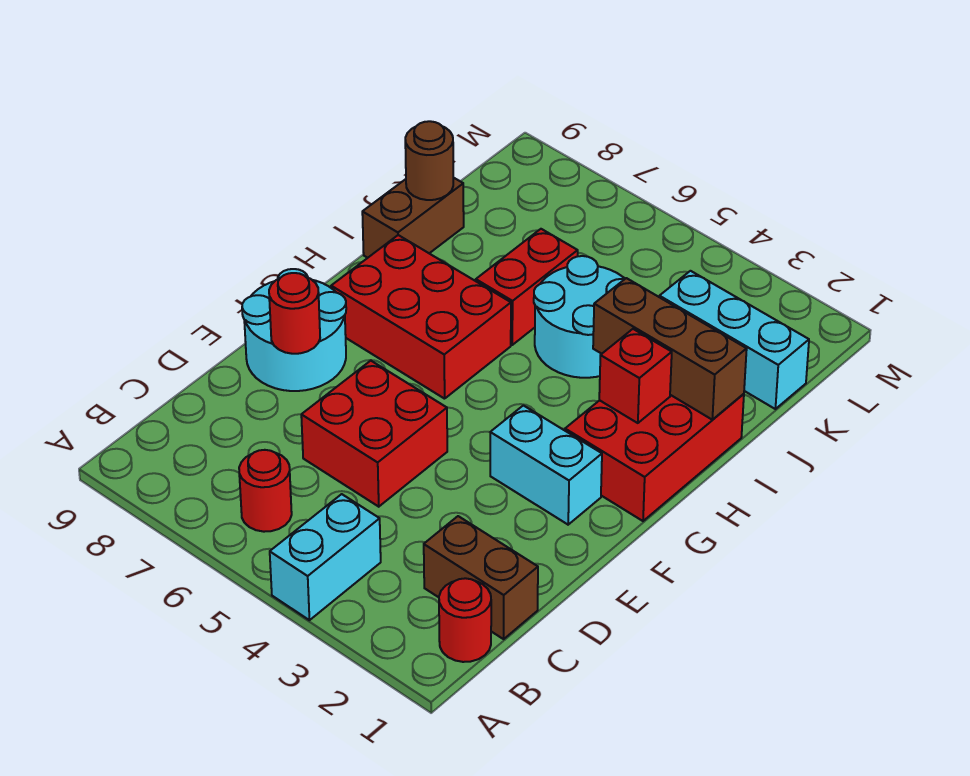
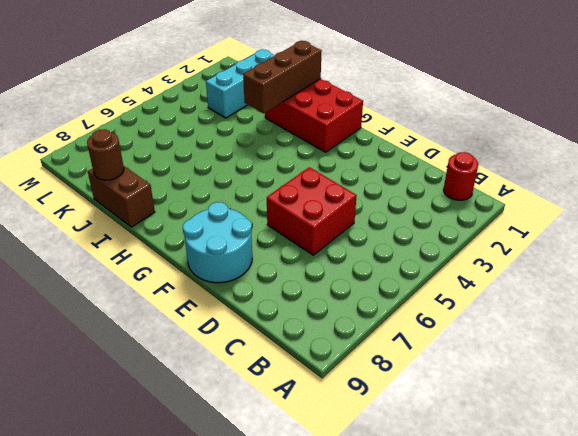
none -> cyan 1x2 brick [270,494,381,620]
none -> red 1x1 round brick [239,450,292,532]
none -> brown 1x2 brick [424,516,538,639]

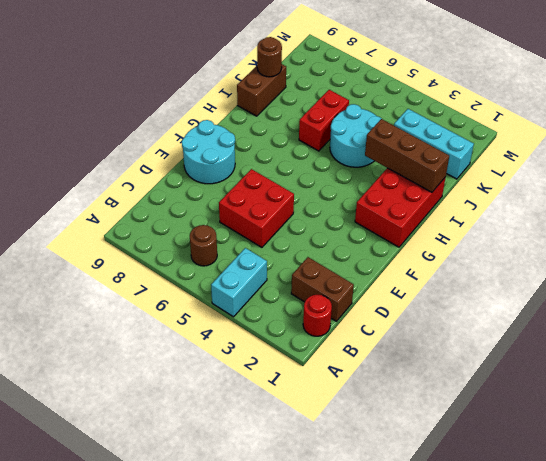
brown 1x1 round brick [190,225,217,266] -> red 1x1 round brick [239,450,292,532]
none -> cyan 1x2 brick [490,405,602,525]
none -> red 2x3 brick [331,235,511,399]
none -> red 1x1 round brick [269,273,320,354]

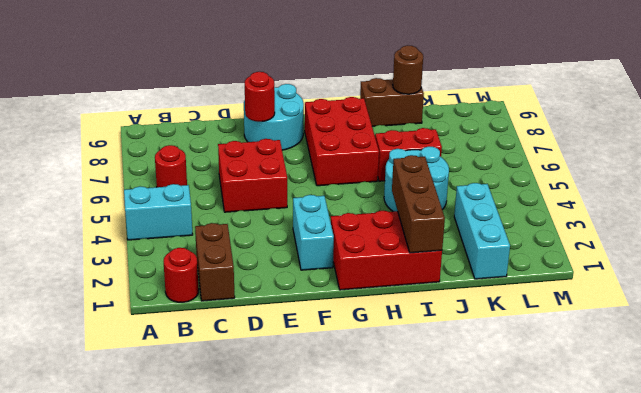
none -> red 1x1 brick [599,329,672,423]

